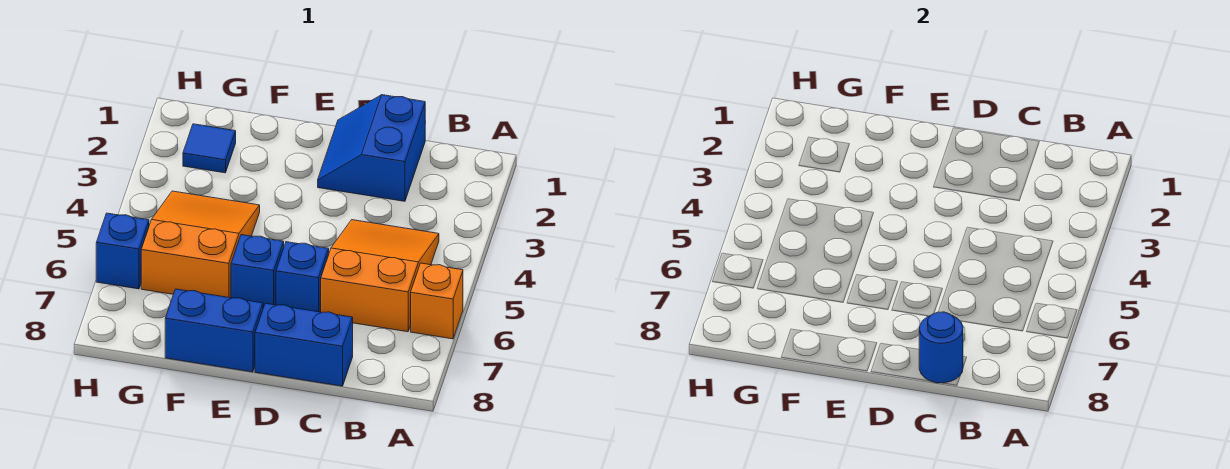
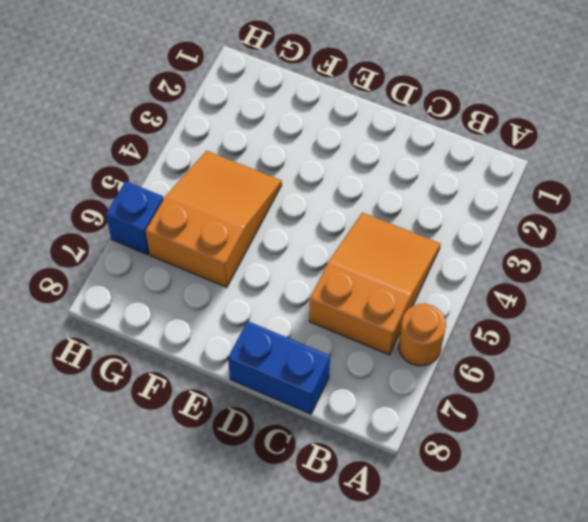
orange 1x1 round brick [398,304,446,366] -> orange 1x1 brick [411,263,463,339]
none -> blue 2x2 slope [318,95,425,201]
none -> blue 1x1 brick [276,242,329,312]

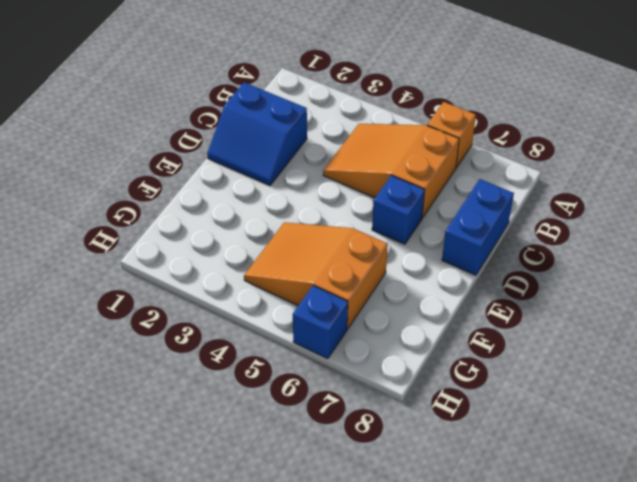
none -> blue 1x1 brick [231,235,284,308]
none -> blue 1x2 brick [165,289,263,372]

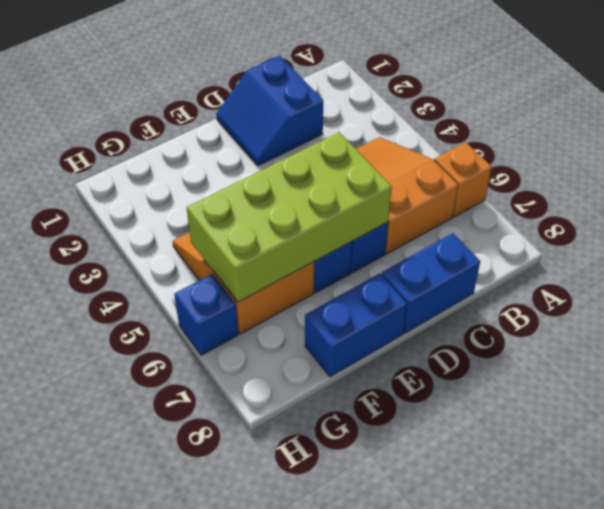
lime 2x4 brick [187,132,392,302] -> none
none -> blue 1x1 tile [183,124,236,173]
none -> blue 1x1 round brick [919,312,963,383]

